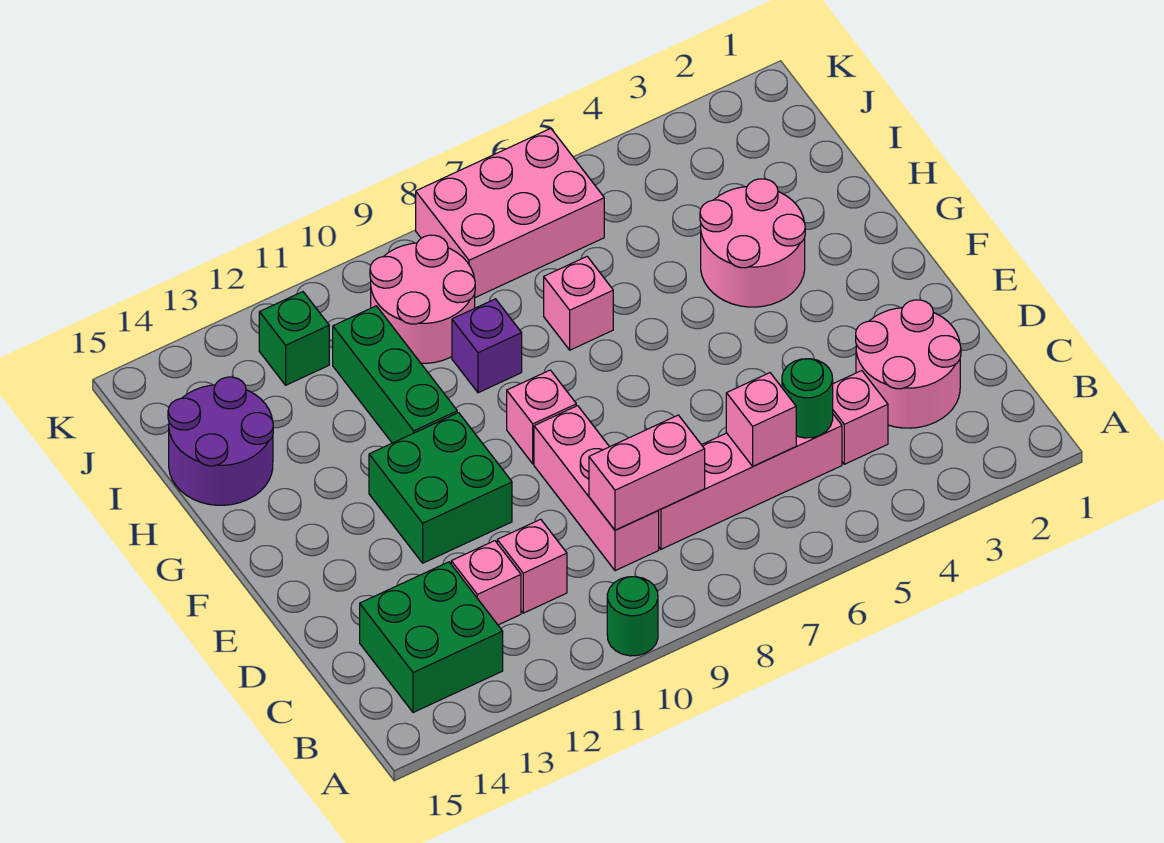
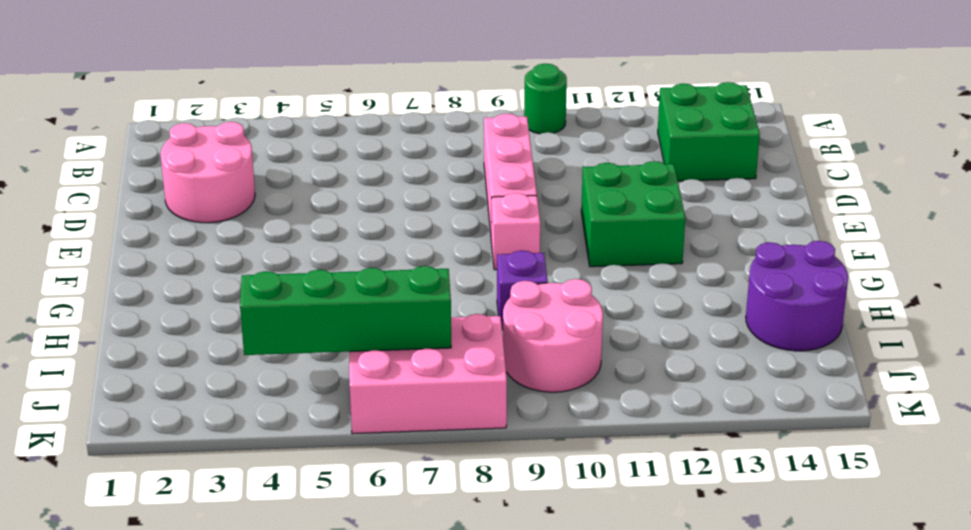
green 1x4 brick [240,266,451,355] -> none
none -> pink 1x1 brick [833,371,888,464]
none -> pink 1x4 brick [658,414,842,549]
none -> pink 1x1 brick [497,519,567,613]

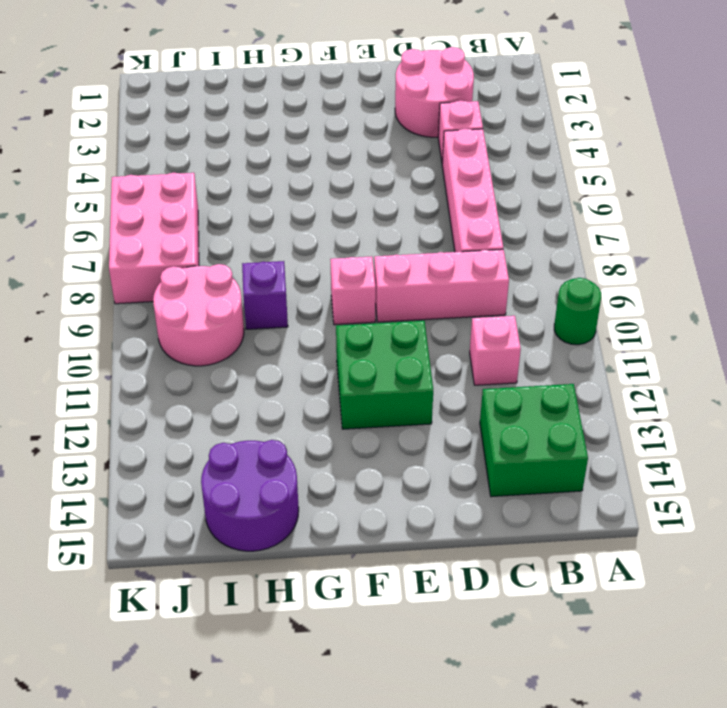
none -> pink 1x1 brick [451,541,521,625]
none -> pink 2x2 round brick [700,179,805,307]
none -> green 1x3 brick [333,306,457,443]

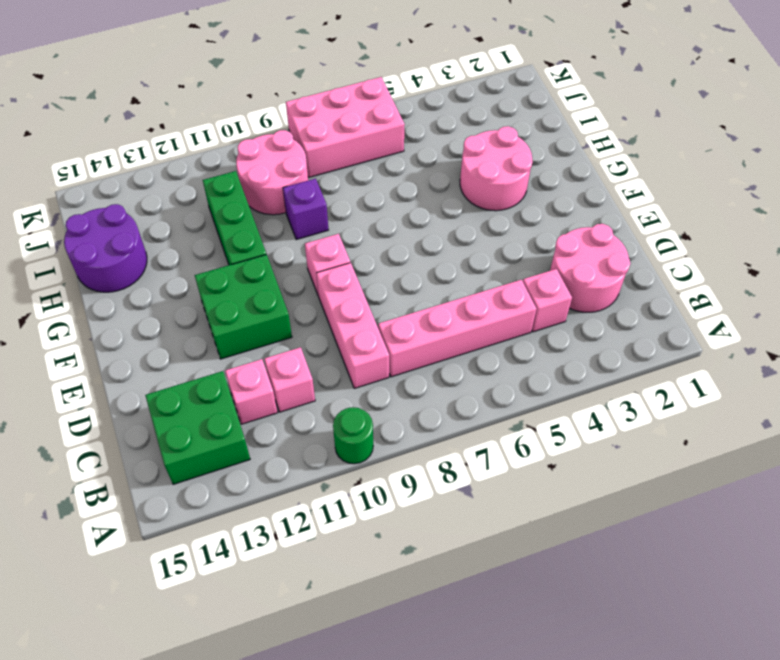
none -> pink 1x1 brick [544,257,613,350]
none -> green 1x1 brick [259,292,329,385]
none -> green 1x1 round brick [782,359,833,438]

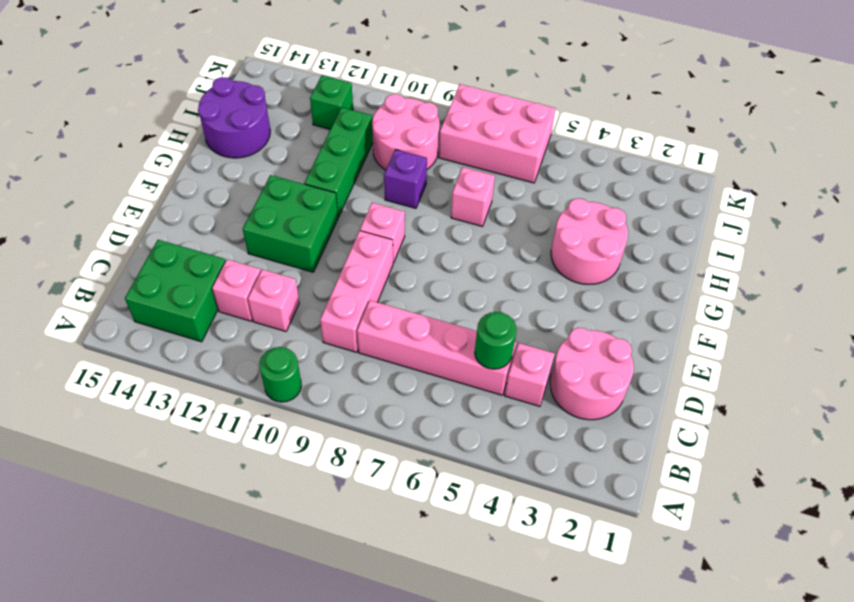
none -> pink 1x1 brick [726,373,796,466]
none -> pink 1x2 brick [589,415,705,530]

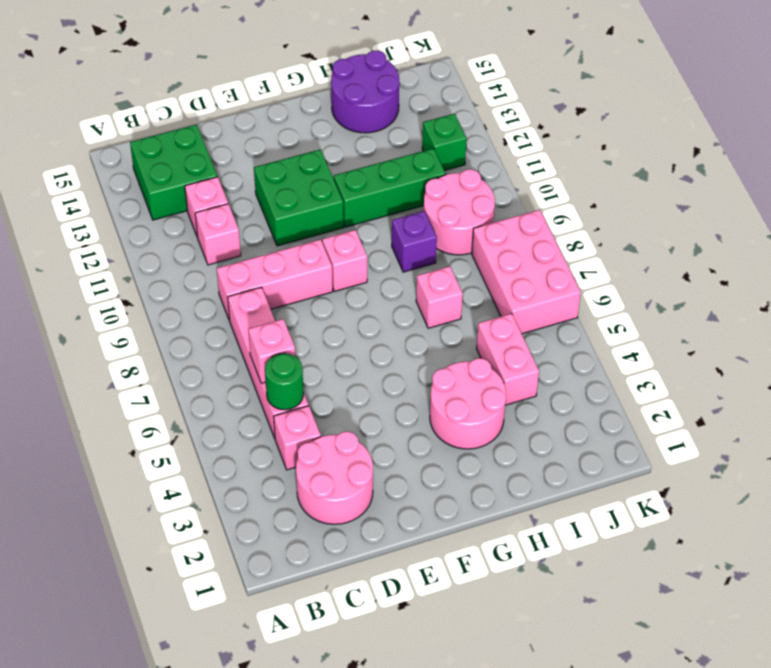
pink 1x2 brick [477,314,539,405] -> pink 1x2 brick moved to [589,415,705,530]
none -> green 1x1 round brick [607,577,658,656]

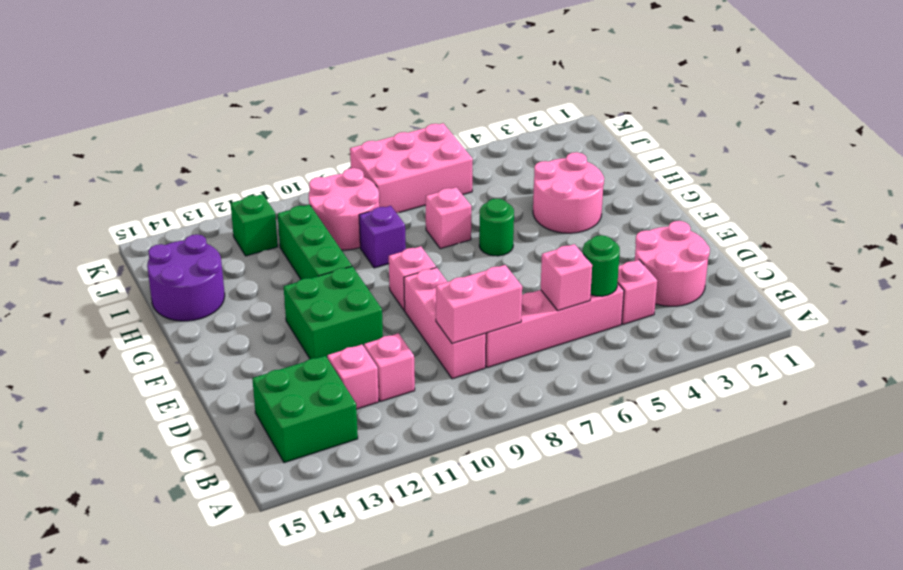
green 1x1 round brick [479,199,514,256] -> green 1x1 round brick moved to [607,577,658,656]

